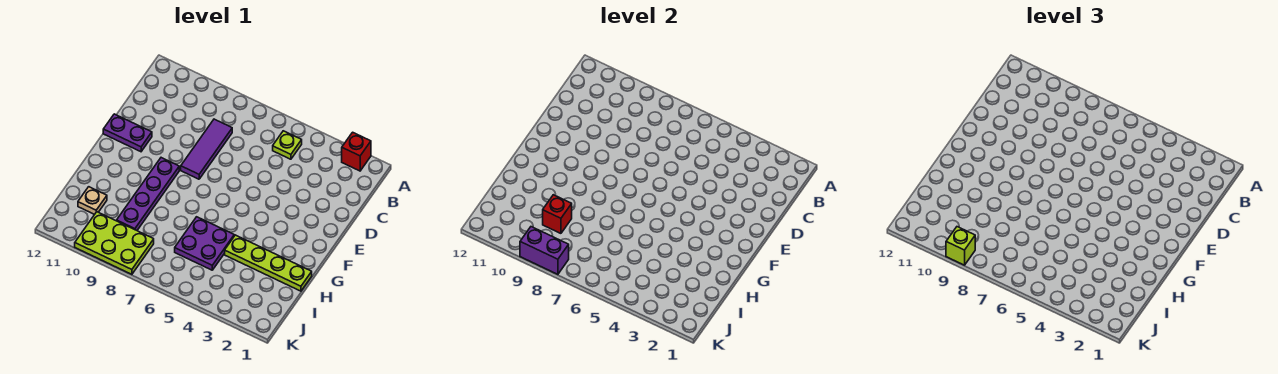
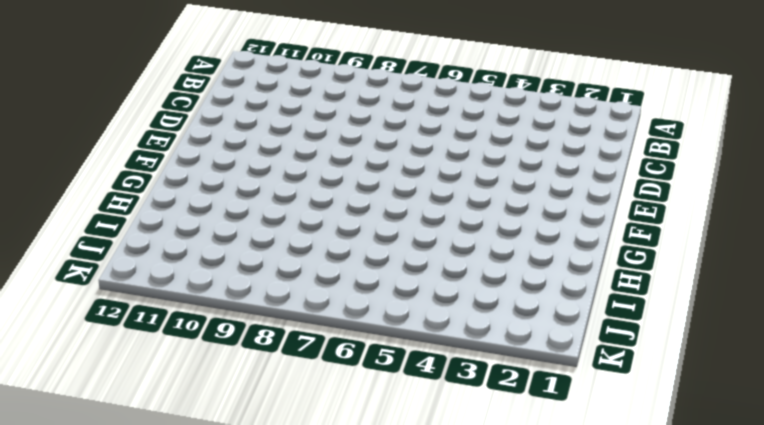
none -> red 1x1 brick [342,132,371,171]
none -> lime 1x1 plate [273,131,302,159]
none -> purple 1x3 tile [181,119,232,179]

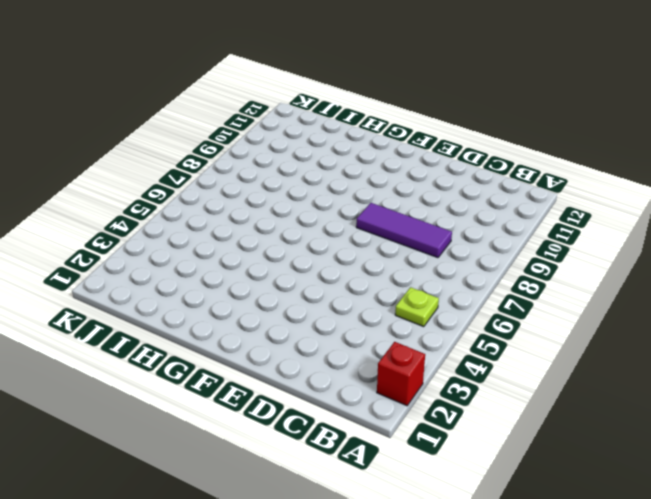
none -> purple 1x2 plate [103,114,152,152]
none -> purple 1x4 plate [117,158,179,230]
none -> lime 1x4 plate [225,235,312,291]

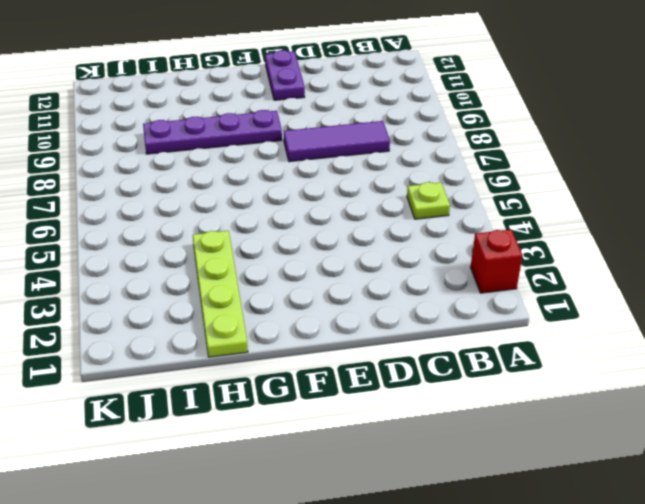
none -> purple 2x2 plate [175,217,234,270]
none -> tan 1x1 plate [78,187,107,214]
none -> lime 2x3 plate [75,212,154,274]

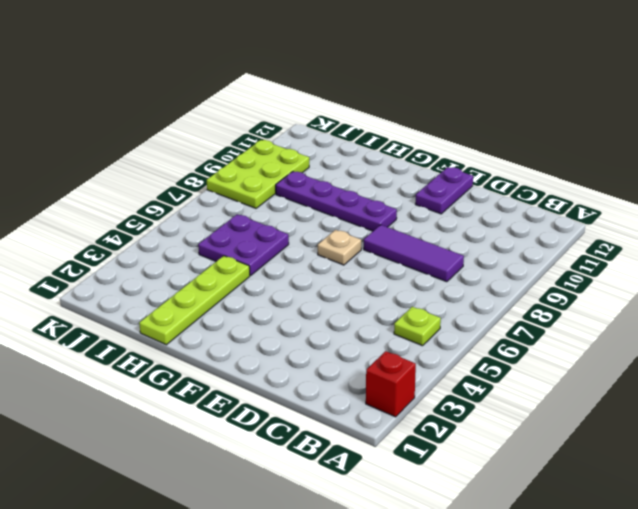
tan 1x1 plate [318,230,361,265] -> tan 1x1 plate moved to [78,187,107,214]
none -> red 1x1 brick [543,195,572,233]
none -> purple 1x2 brick [520,227,569,274]
none -> lime 1x1 brick [946,227,975,265]

